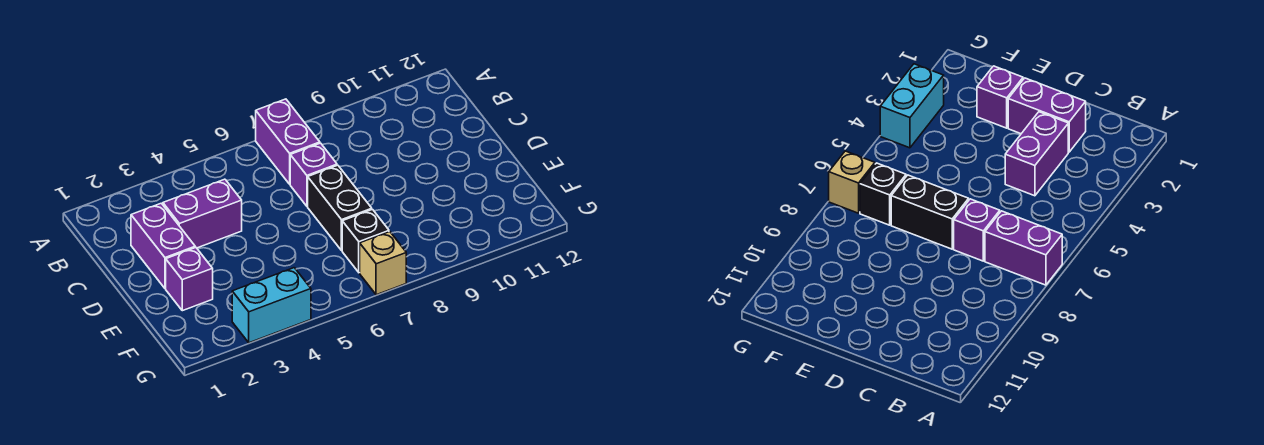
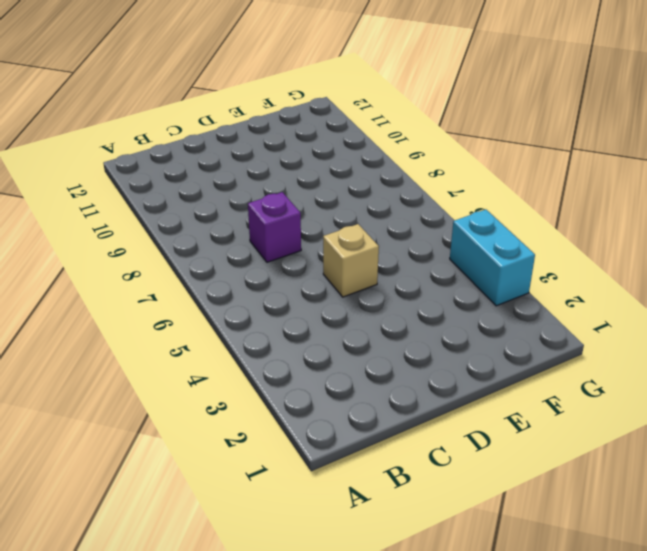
tan 1x1 brick [323,224,379,297] -> tan 1x1 brick moved to [360,232,406,295]
none -> purple 1x2 brick [256,99,320,184]
none -> purple 1x2 brick [131,203,195,289]

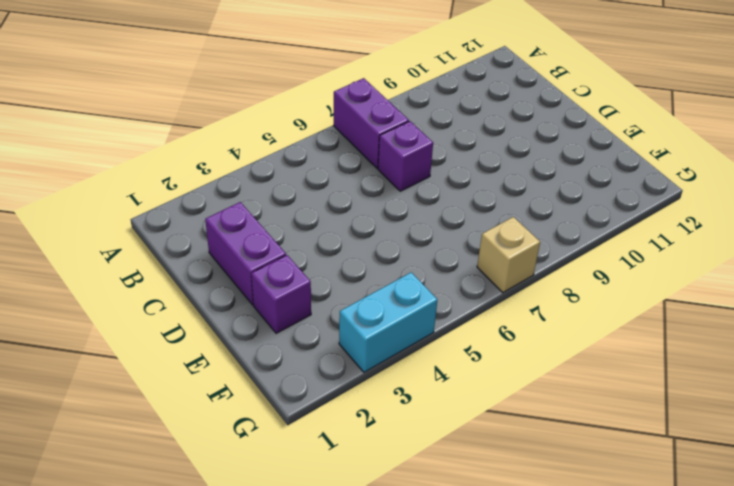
none -> purple 1x2 brick [163,179,242,248]
none -> black 1x2 brick [308,165,372,251]

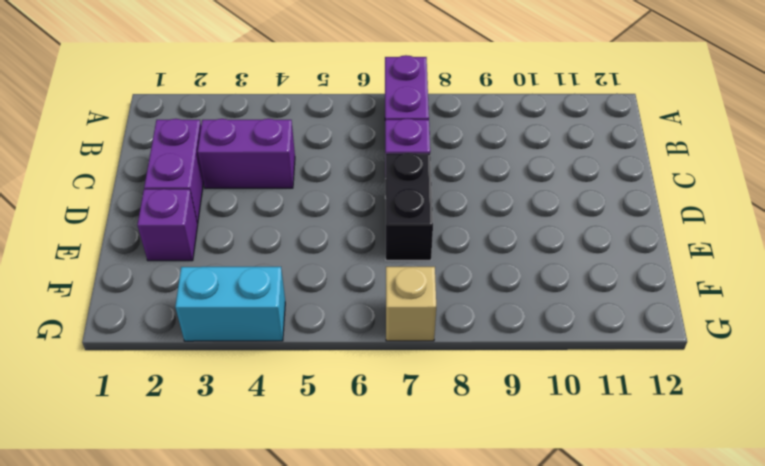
none -> black 1x1 brick [342,210,389,273]

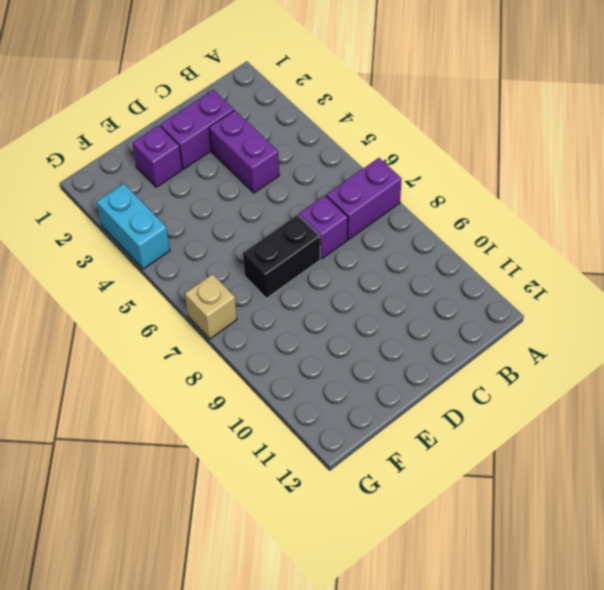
none -> black 1x1 brick [342,210,389,273]

